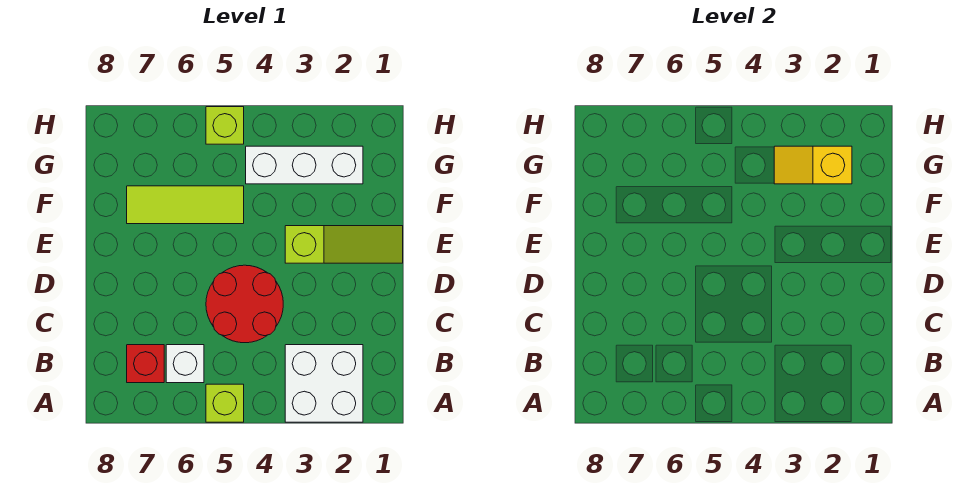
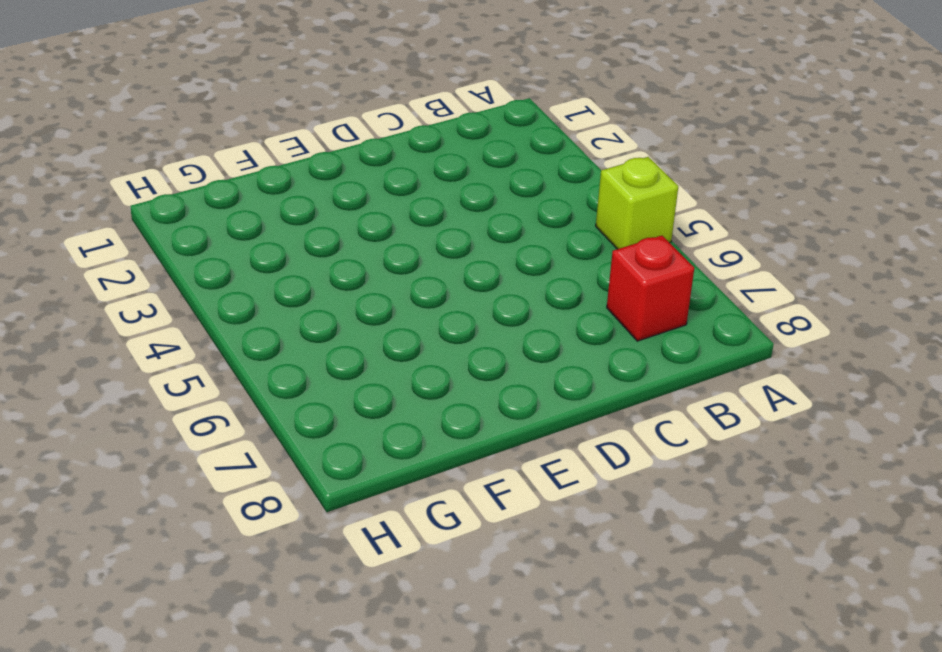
none -> white 2x2 brick [285,345,363,422]
none -> white 1x1 brick [166,345,204,383]

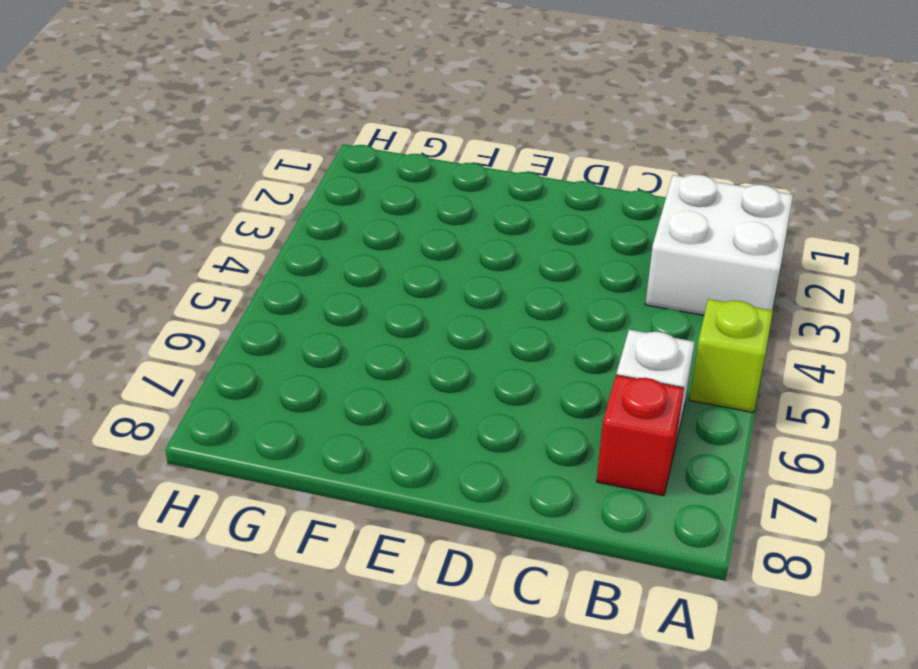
none -> red 2x2 round brick [206,265,283,343]
none -> lime 1x3 slope [285,226,403,263]

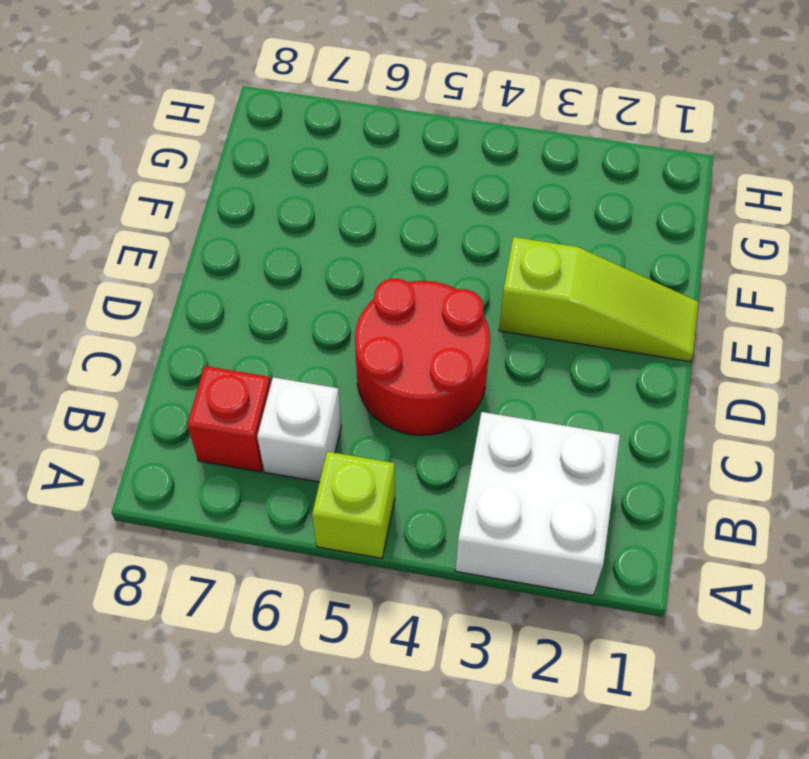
none -> lime 1x3 tile [127,186,244,224]
none -> white 1x3 brick [246,146,363,184]

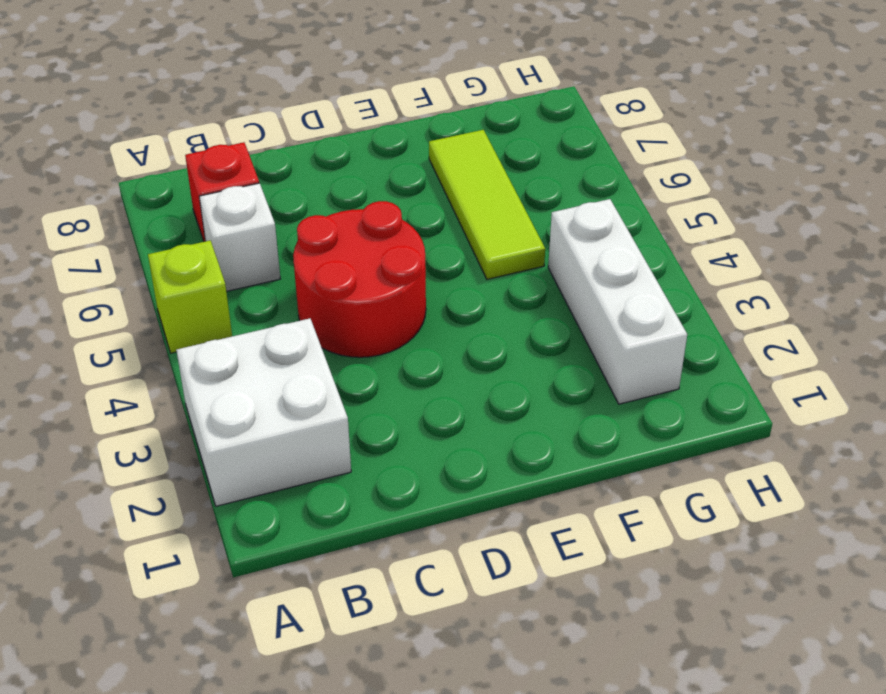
none -> lime 1x3 slope [285,226,403,263]
none -> lime 1x1 brick [206,107,244,144]

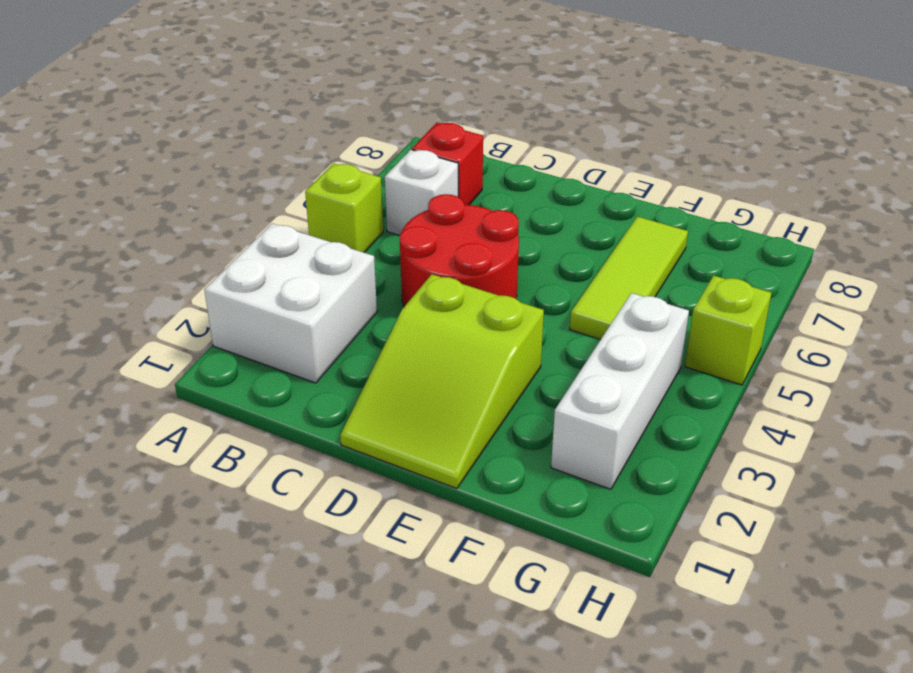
lime 2x3 slope [340,274,544,489] -> lime 1x3 slope [285,226,403,263]
none -> yellow 1x2 slope [774,146,852,184]

